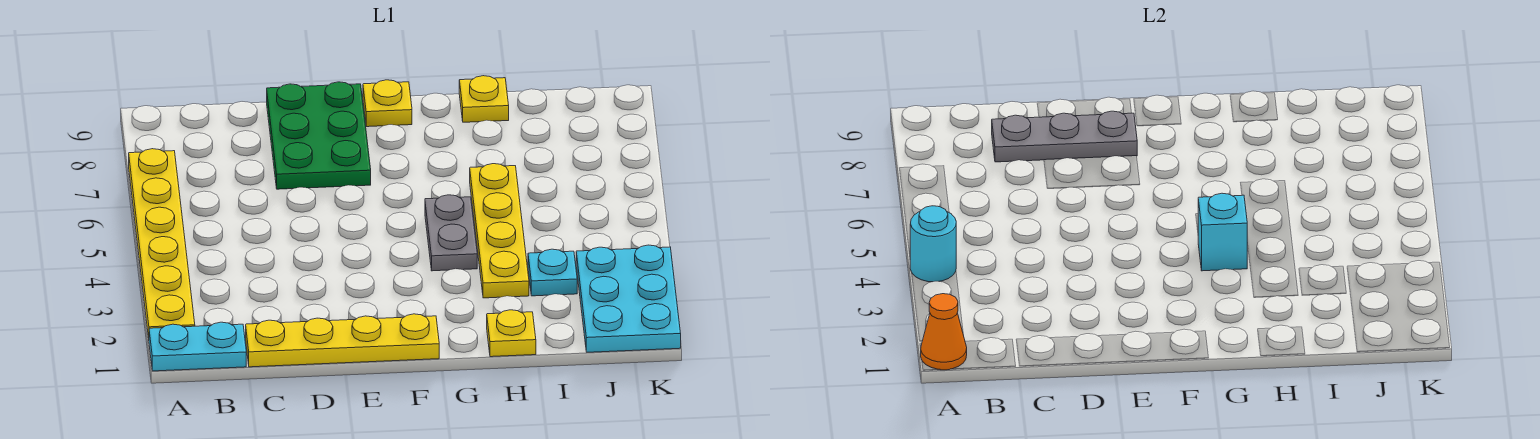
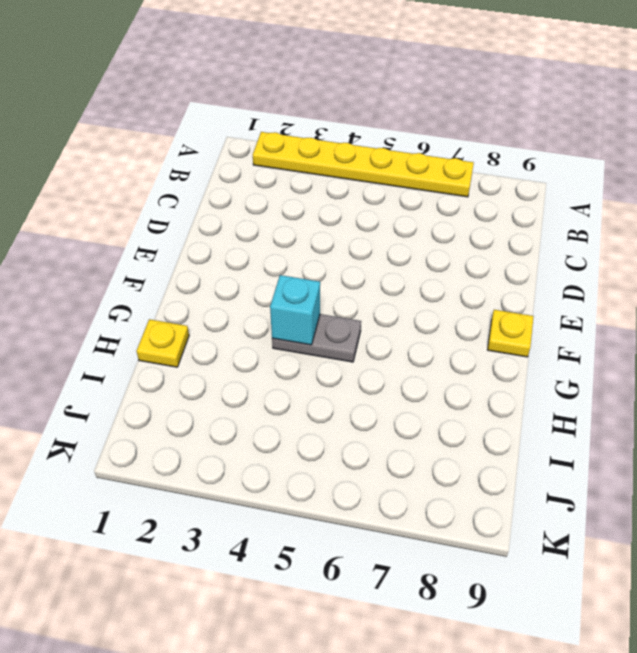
none -> cyan 1x2 plate [149,322,246,371]
none -> yellow 1x4 plate [246,314,439,367]
none -> green 2x3 plate [267,82,371,189]

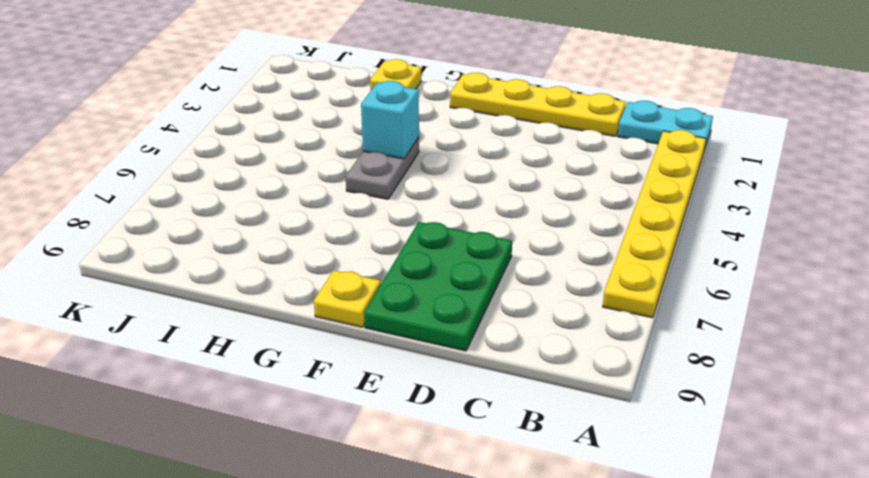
none -> yellow 1x4 plate [470,164,529,298]
none -> yellow 1x1 plate [459,76,509,122]
none -> cyan 1x1 plate [528,249,577,296]

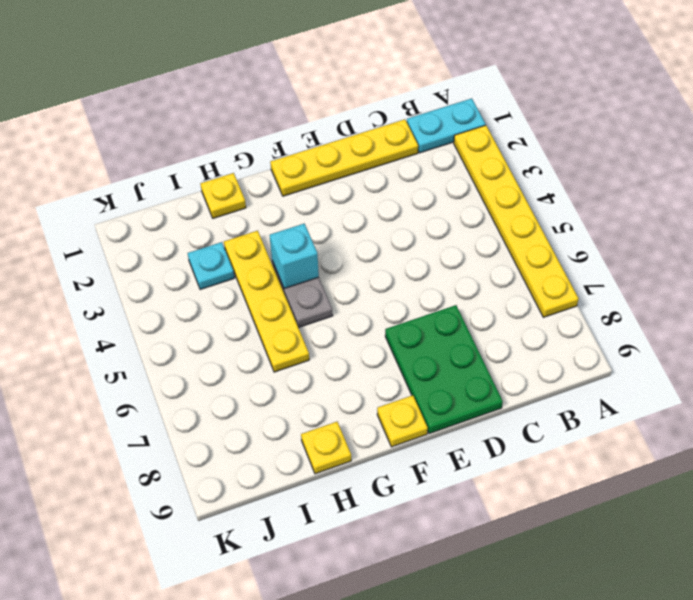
none -> cyan 2x3 plate [576,245,681,352]
none -> orange 1x1 cone [921,294,967,370]
none -> cyan 1x1 round brick [910,206,956,282]

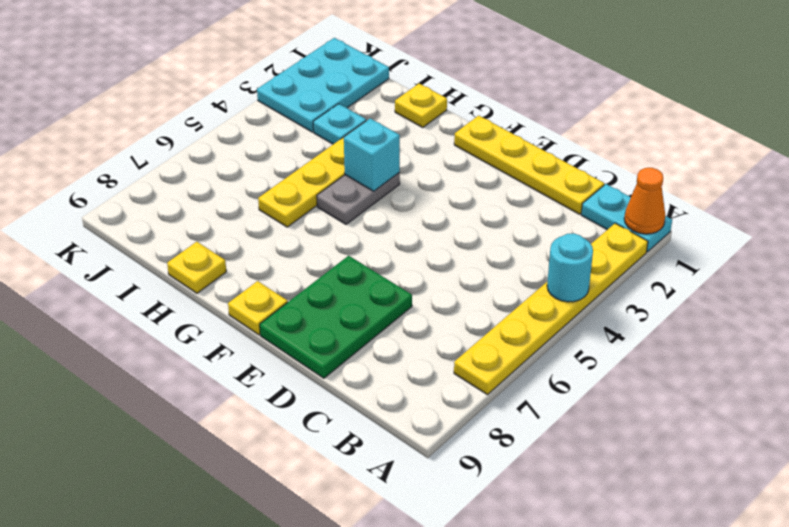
none -> grey 1x3 plate [992,111,1137,162]

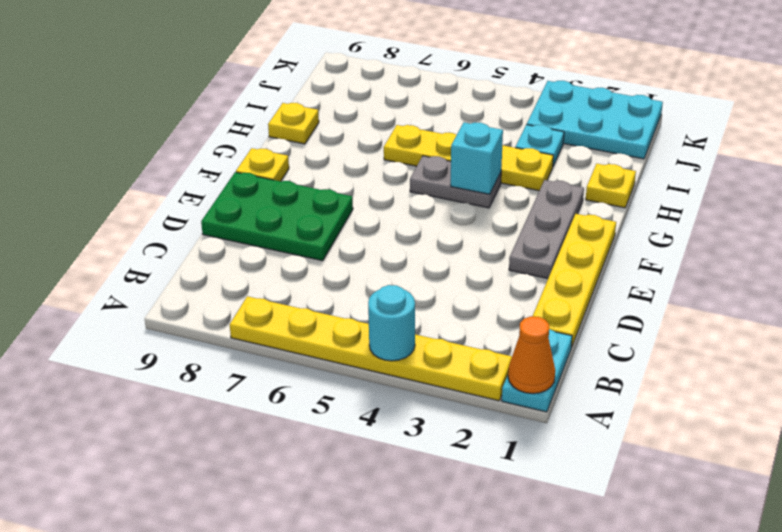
grey 1x3 plate [509,180,584,279] -> grey 1x3 plate moved to [992,111,1137,162]

